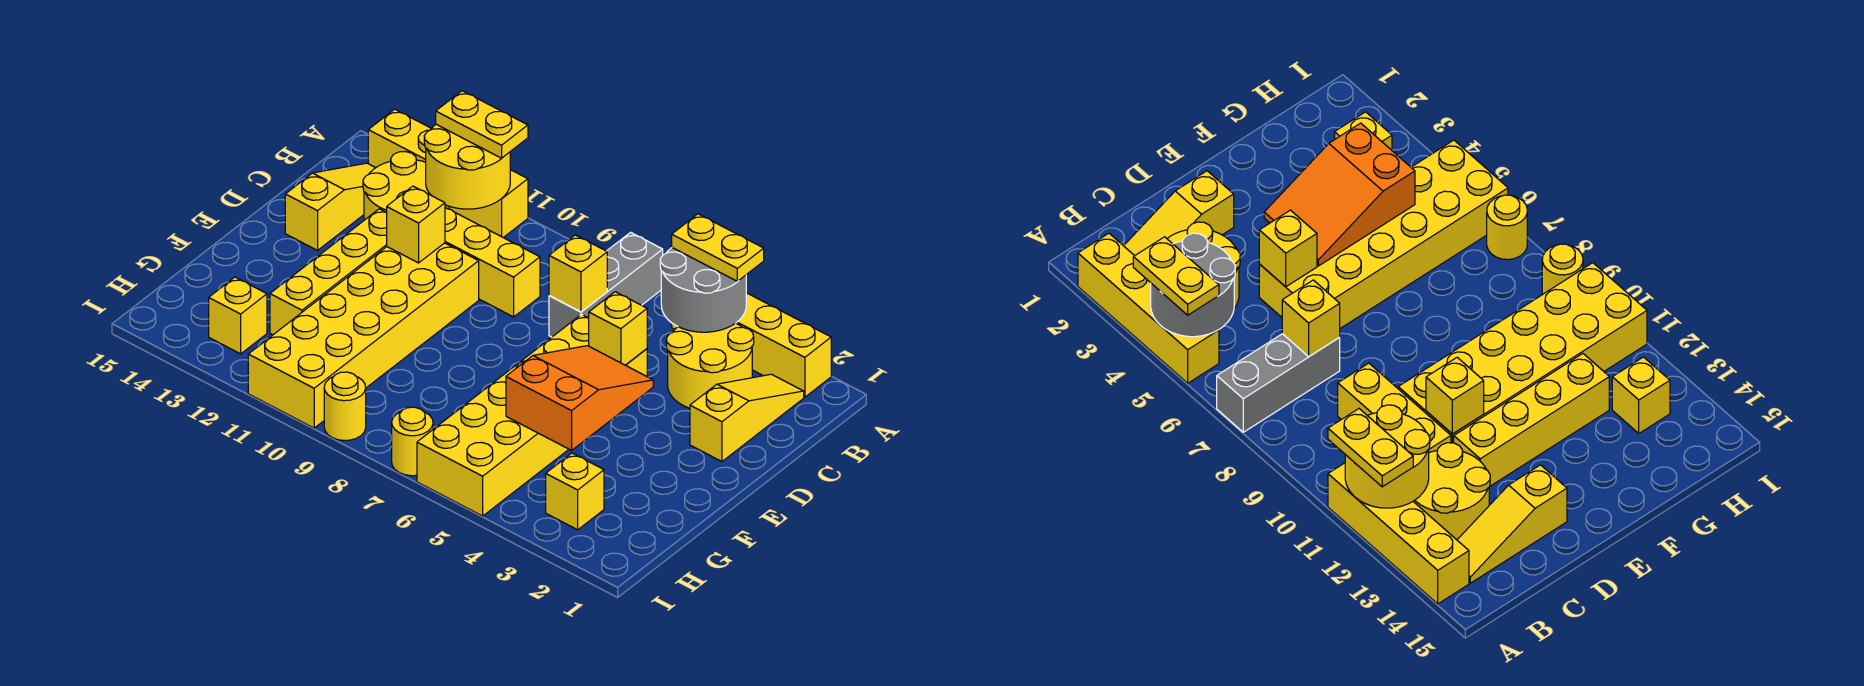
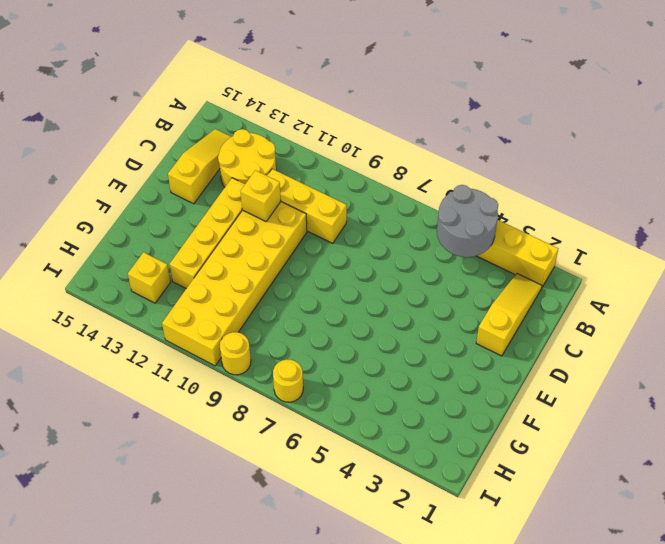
none -> grey 1x3 brick [549,232,663,337]
none -> yellow 1x4 brick [368,109,528,238]
none -> yellow 2x2 round brick [666,323,754,408]

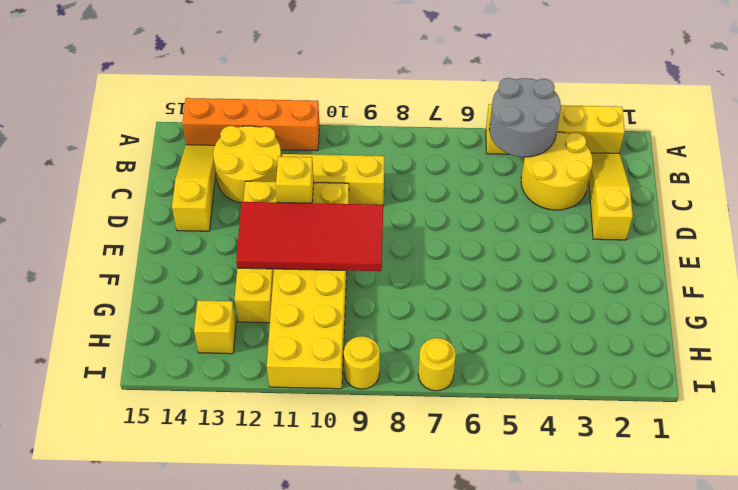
orange 1x4 brick [182,98,320,151] -> yellow 1x4 brick [368,109,528,238]
red 2x4 tile [236,202,383,271] -> none
none -> grey 1x3 brick [549,232,663,337]
none -> yellow 2x6 brick [417,314,647,516]
none -> yellow 1x1 brick [546,453,604,530]

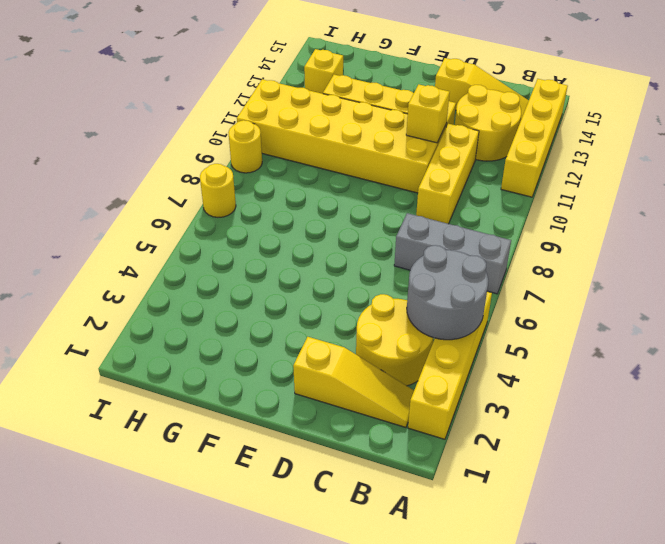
none -> yellow 2x6 brick [417,314,647,516]
none -> yellow 1x1 brick [546,453,604,530]
none -> yellow 2x2 round brick [424,124,510,209]

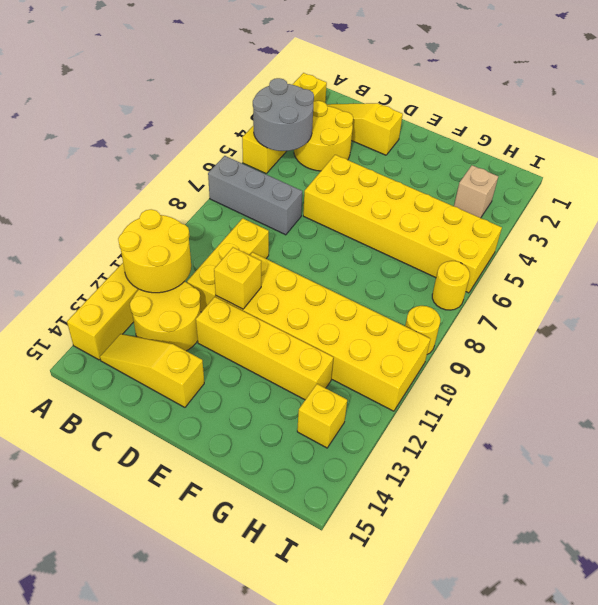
tan 1x1 brick [454,165,498,218] -> yellow 1x1 brick [546,453,604,530]
none -> yellow 1x1 brick [549,235,607,312]
none -> yellow 1x1 brick [589,292,647,365]
none -> orange 2x3 slope [506,346,653,450]

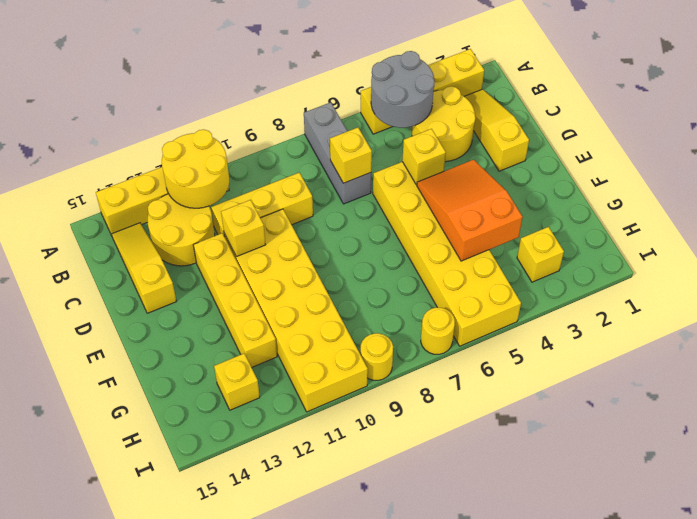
none -> yellow 1x2 plate [672,214,764,281]
none -> yellow 1x2 plate [436,91,528,158]

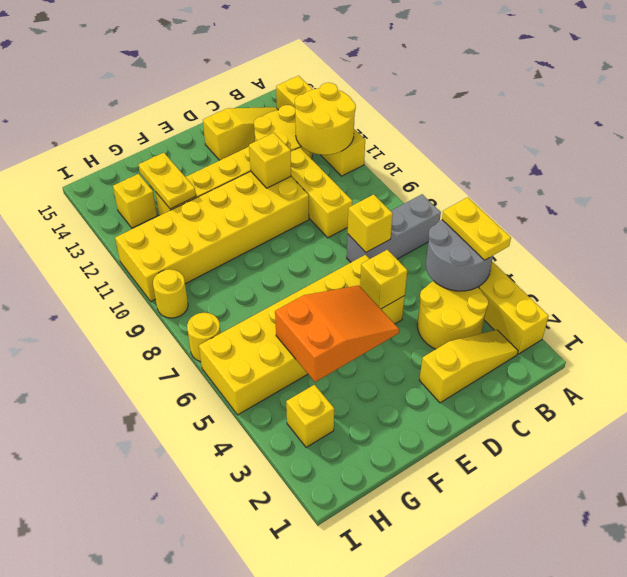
yellow 1x2 plate [139,153,196,209] -> yellow 1x2 plate moved to [436,91,528,158]

